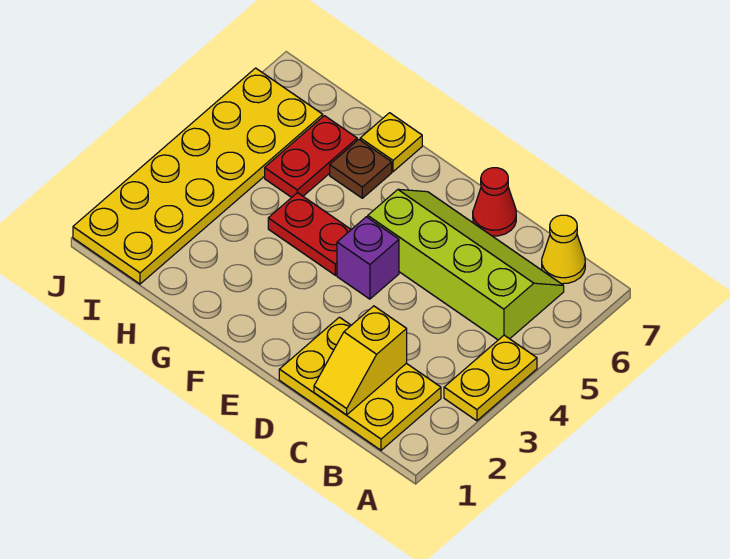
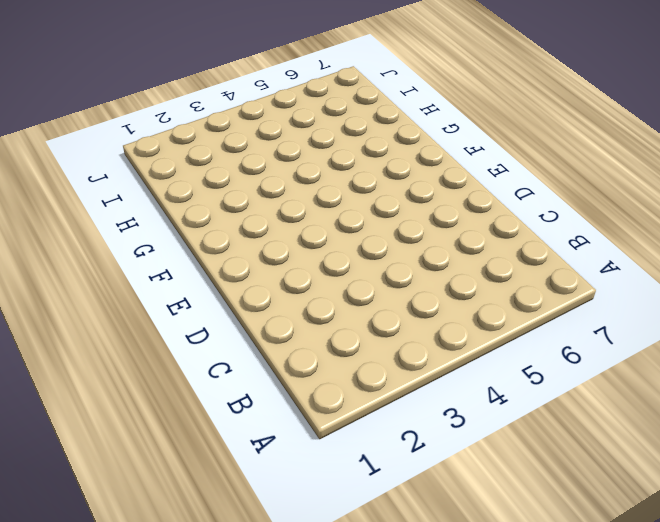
none -> yellow 1x2 plate [444,335,537,421]
none -> yellow 2x3 plate [279,317,441,450]
none -> lime 2x4 slope [368,189,564,340]

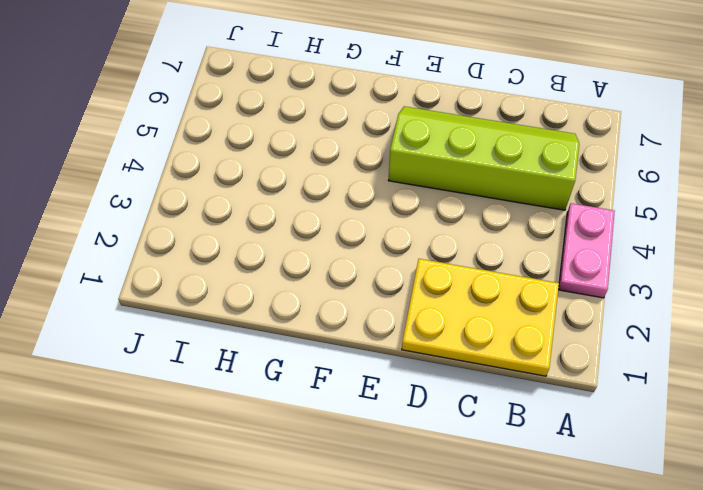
pink 1x2 plate [558,203,615,298] -> yellow 1x2 plate [444,335,537,421]
none -> yellow 1x1 cone [542,215,585,284]
none -> red 1x1 cone [473,168,516,236]
none -> purple 1x1 brick [337,217,399,299]

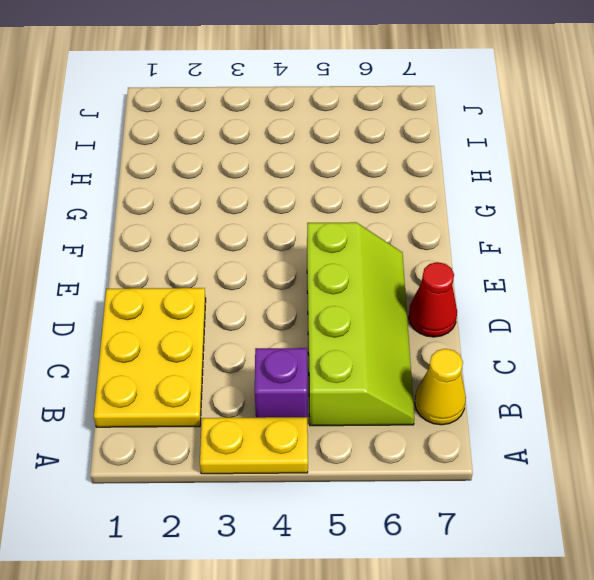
purple 1x1 brick [255,348,307,418] -> purple 1x1 brick moved to [337,217,399,299]
none -> red 1x2 plate [268,193,351,275]
none -> brown 1x1 plate [330,140,392,198]
none -> yellow 1x1 plate [360,113,422,172]

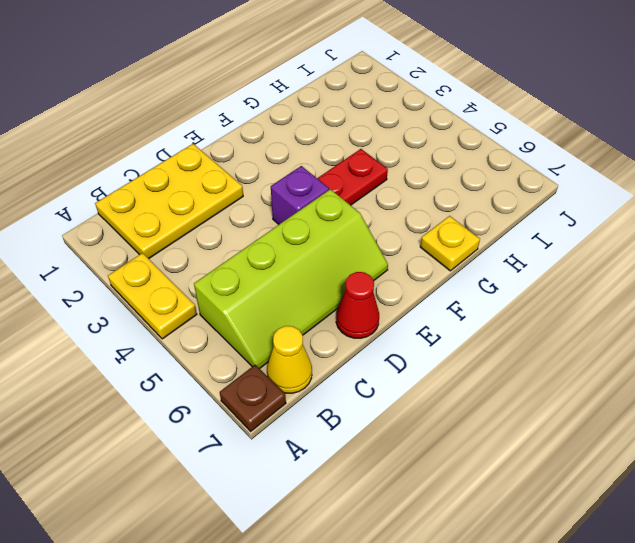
brown 1x1 plate [220,365,286,431] -> brown 1x1 plate moved to [330,140,392,198]
none -> red 1x2 plate [265,116,357,197]
none -> yellow 2x6 plate [73,68,323,284]
none -> yellow 1x2 slope [314,306,407,415]

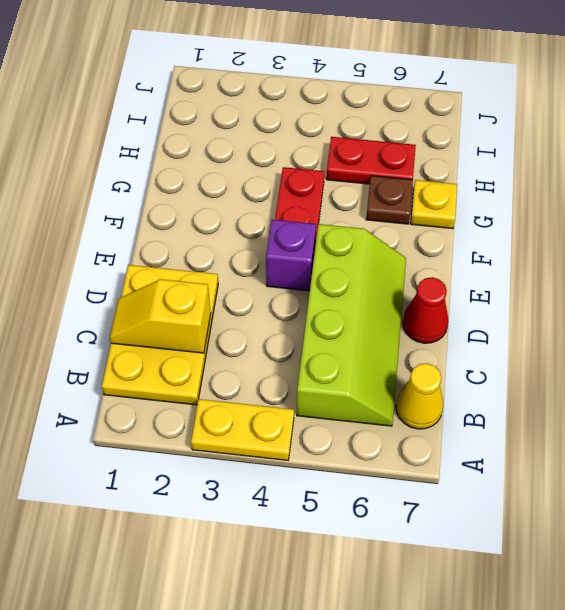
none -> yellow 2x6 plate [73,68,323,284]

